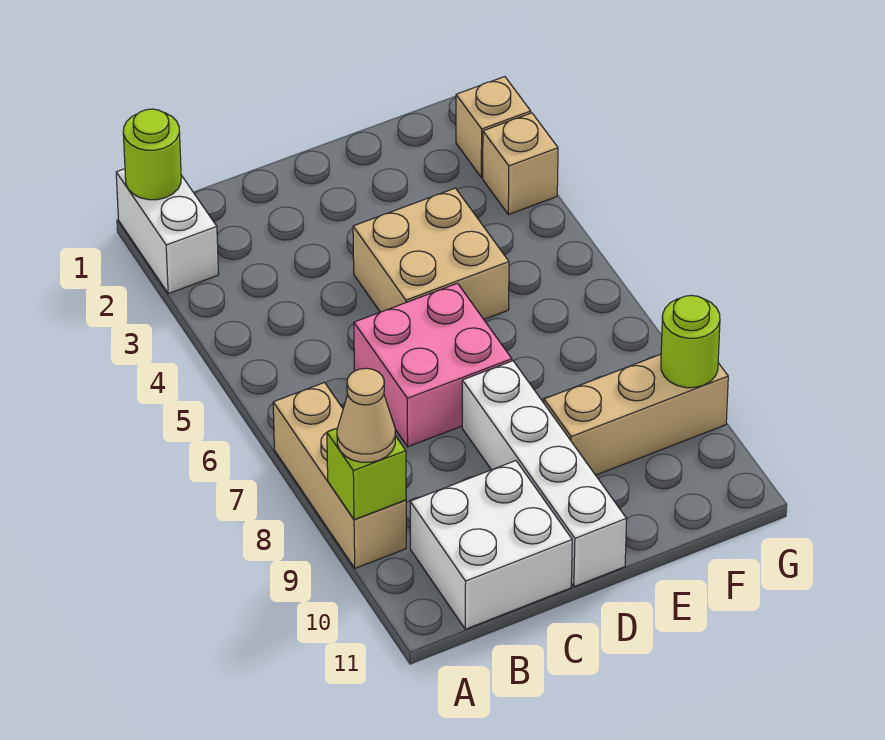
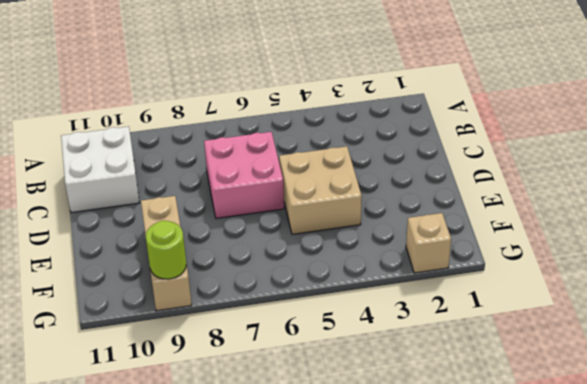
none -> white 1x2 brick [116,169,219,293]
none -> tan 1x3 brick [273,383,406,568]
none -> white 1x4 brick [462,361,627,587]

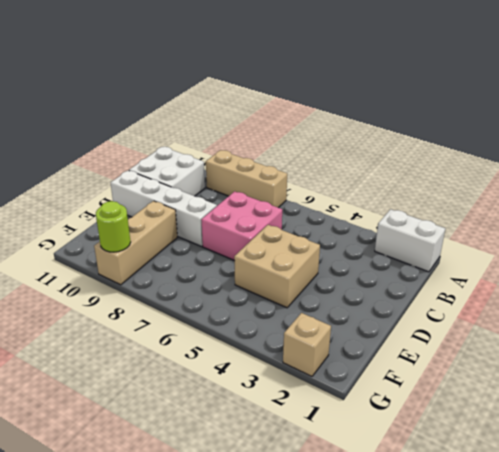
none -> tan 1x1 brick [483,113,558,214]
none -> lime 1x1 round brick [123,109,181,200]
none -> lime 1x1 brick [327,428,406,520]

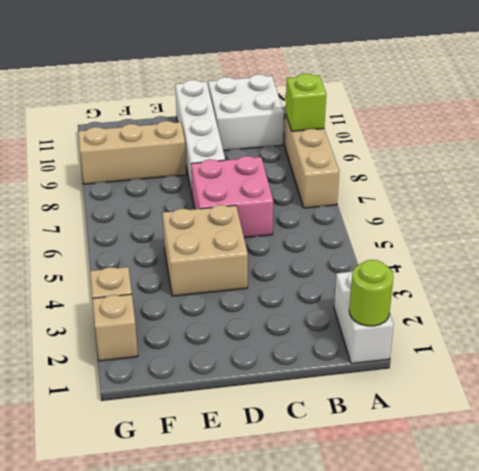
none -> lime 1x1 round brick [661,295,720,388]
none -> tan 1x1 cone [337,368,395,462]

